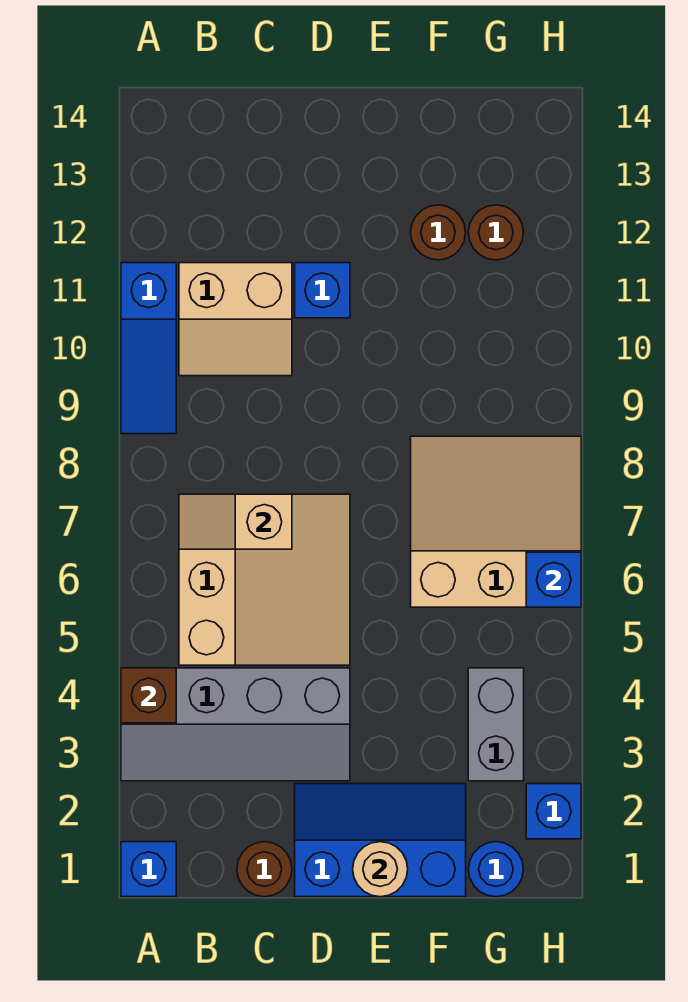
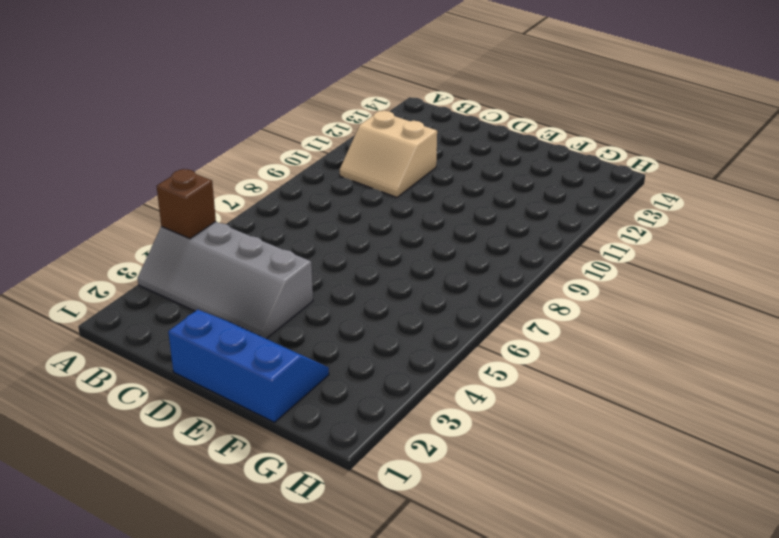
none -> blue 1x1 brick [121,842,176,897]
none -> blue 1x3 slope [121,263,176,434]
none -> tan 3x3 slope [179,494,350,665]

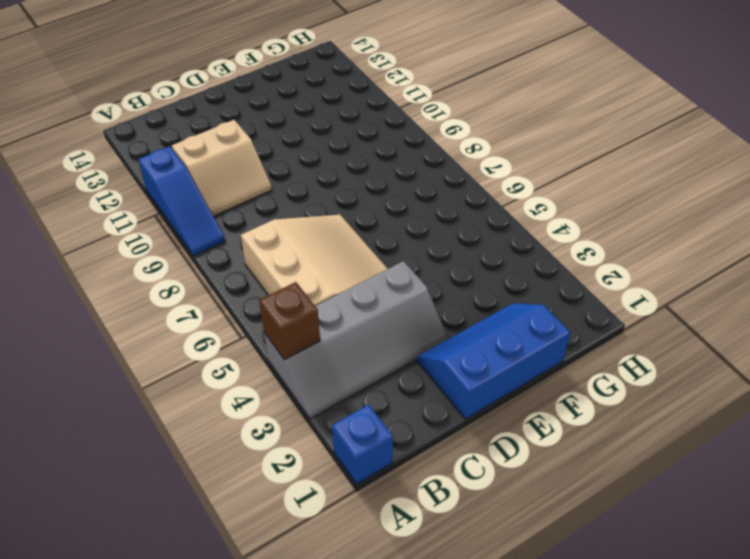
none -> brown 1x1 round brick [237,842,292,897]
none -> blue 1x1 brick [295,263,350,318]
none -> tan 3x3 slope [411,436,581,607]

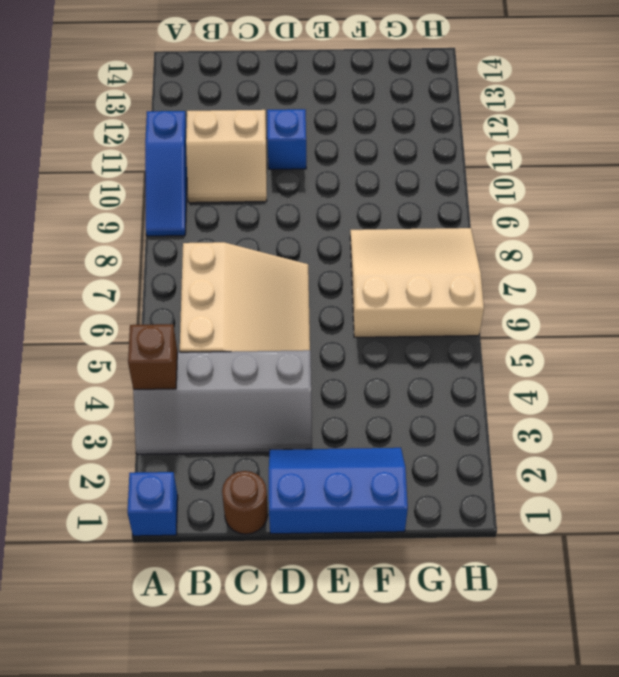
none -> brown 1x1 round brick [411,205,466,260]
none -> blue 1x1 round brick [468,842,523,897]
none -> grey 1x2 brick [468,668,524,781]

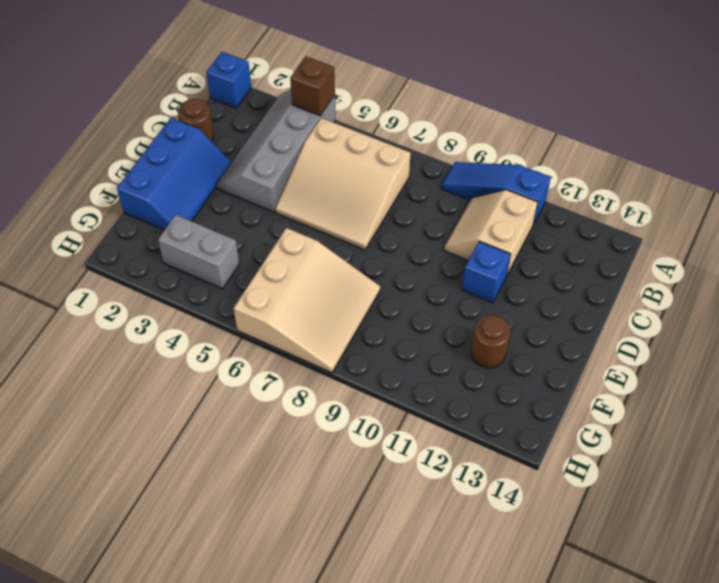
none -> blue 1x1 round brick [468,842,523,897]
none -> brown 1x1 round brick [468,205,523,260]
none -> blue 1x1 brick [526,784,581,839]

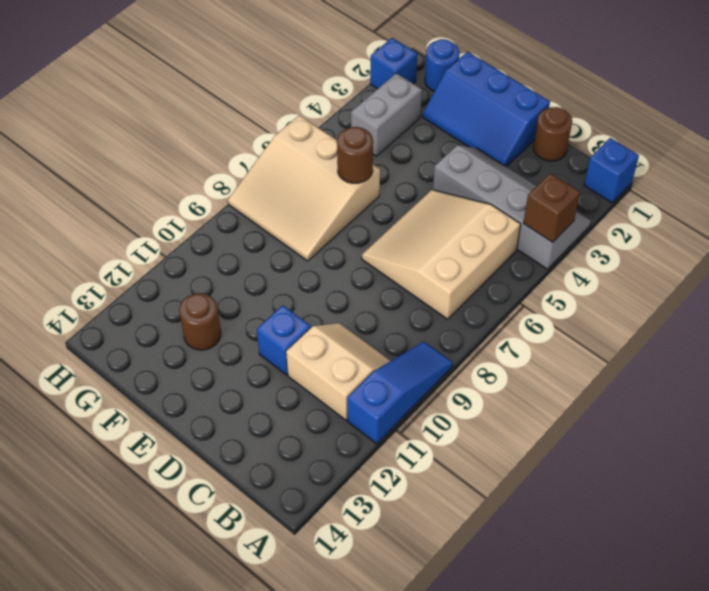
brown 1x1 round brick [337,127,373,183] -> brown 1x1 round brick moved to [468,205,523,260]
none -> tan 1x2 slope [179,494,292,549]
none -> tan 1x1 round brick [353,842,408,897]
none -> blue 1x1 brick [526,552,581,607]

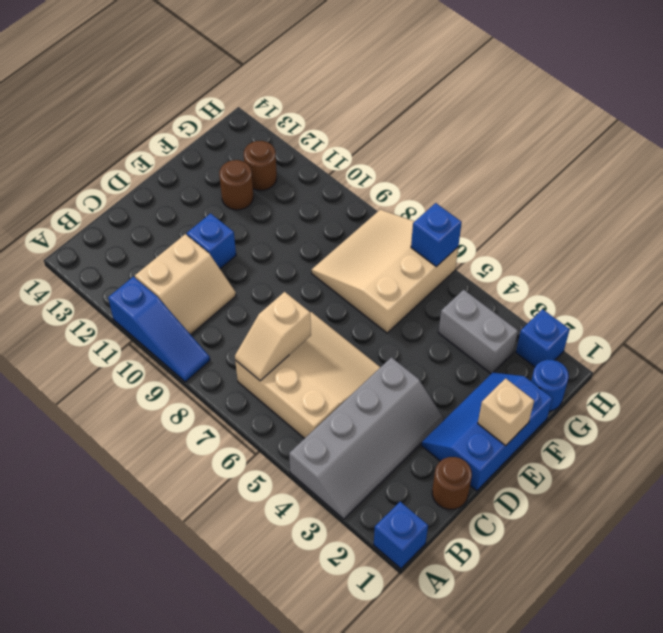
tan 1x1 brick [478,378,534,446] -> tan 1x1 round brick [353,842,408,897]
none -> brown 1x1 brick [121,668,176,723]

